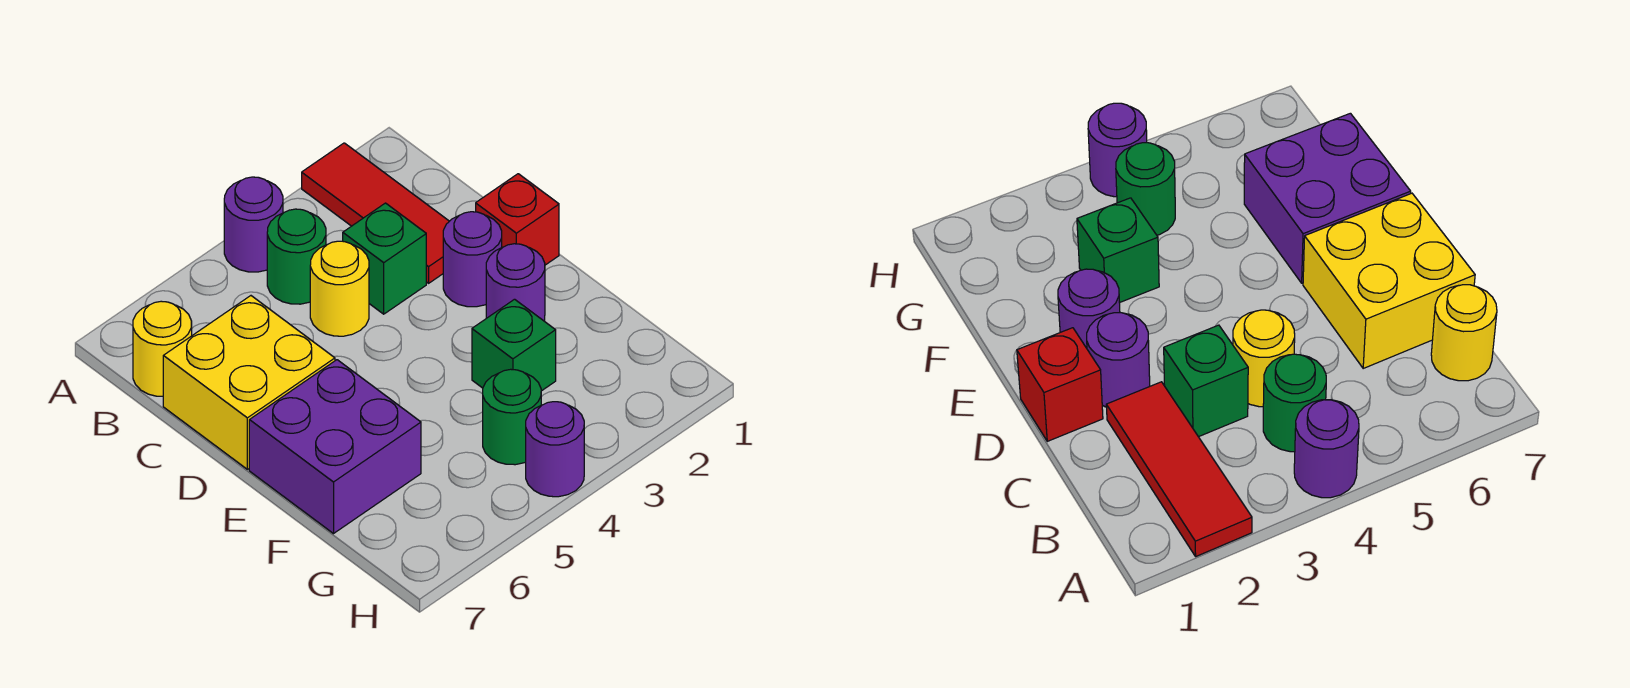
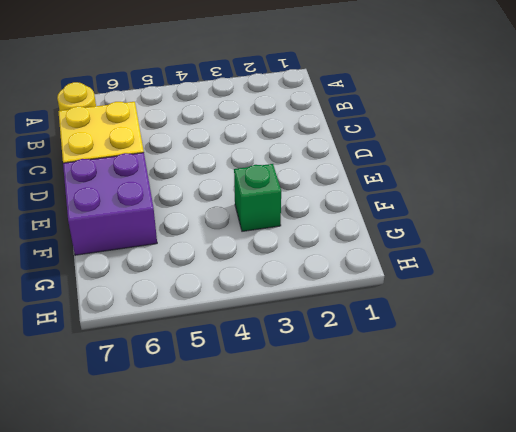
none -> red 1x3 tile [302,143,449,283]
none -> purple 1x1 round brick [224,177,283,272]
none -> green 1x1 round brick [267,209,326,304]

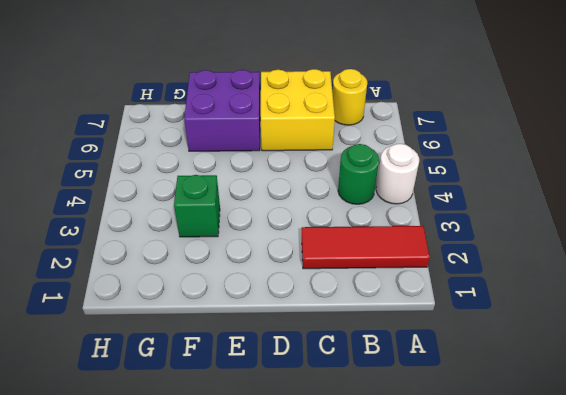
white 1x1 round brick [376,144,419,204] -> purple 1x1 round brick [224,177,283,272]
none -> green 1x1 brick [343,203,426,314]
none -> yellow 1x1 round brick [310,241,369,336]
none -> red 1x1 brick [476,174,559,265]

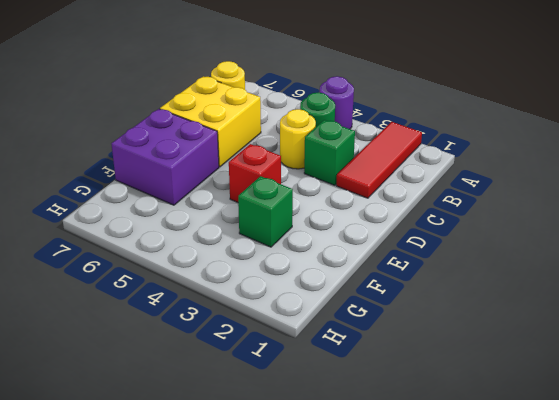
red 1x1 brick [229,144,281,202] -> red 1x1 brick moved to [476,174,559,265]
none -> purple 1x1 round brick [443,212,502,307]
none -> purple 1x1 round brick [486,244,545,321]
none -> green 1x1 round brick [483,369,541,465]

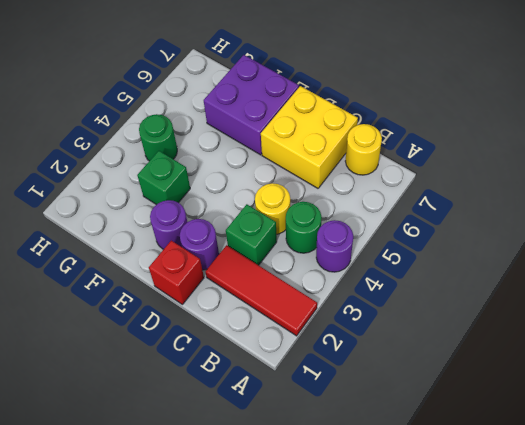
none -> purple 1x1 round brick [526,402,584,497]

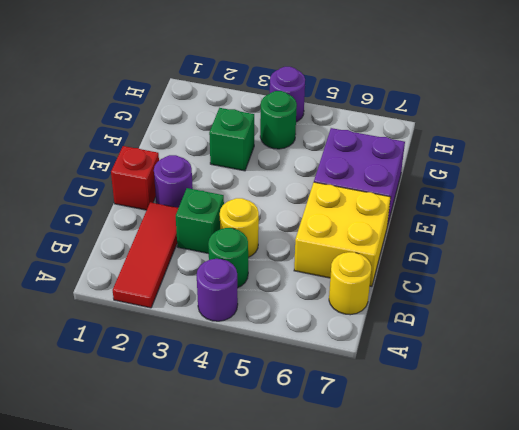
none -> purple 1x1 round brick [486,244,545,321]

